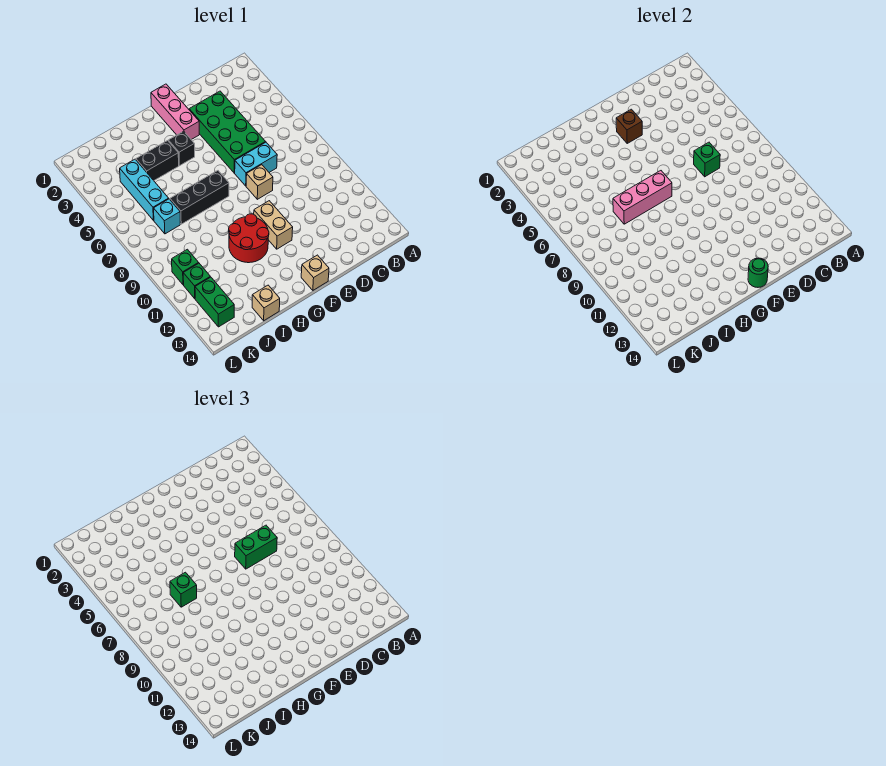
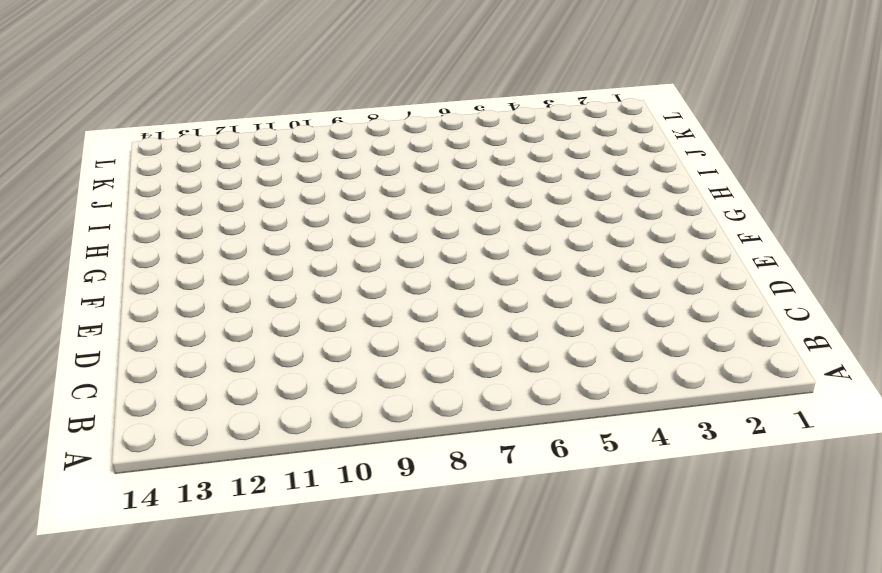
none -> green 2x4 brick [189,91,265,173]
none -> cyan 1x2 brick [235,142,277,186]
none -> tan 1x1 brick [246,165,273,199]

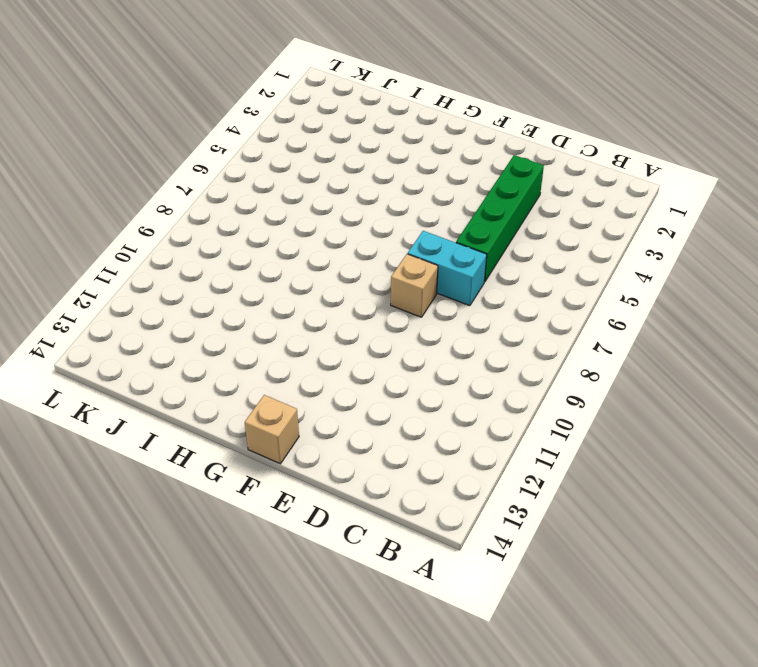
green 1x4 brick [456,155,544,282] -> green 2x4 brick [189,91,265,173]
none -> pink 1x3 brick [151,84,199,140]
none -> tan 1x2 brick [254,201,293,249]
none -> black 1x1 brick [168,131,195,166]

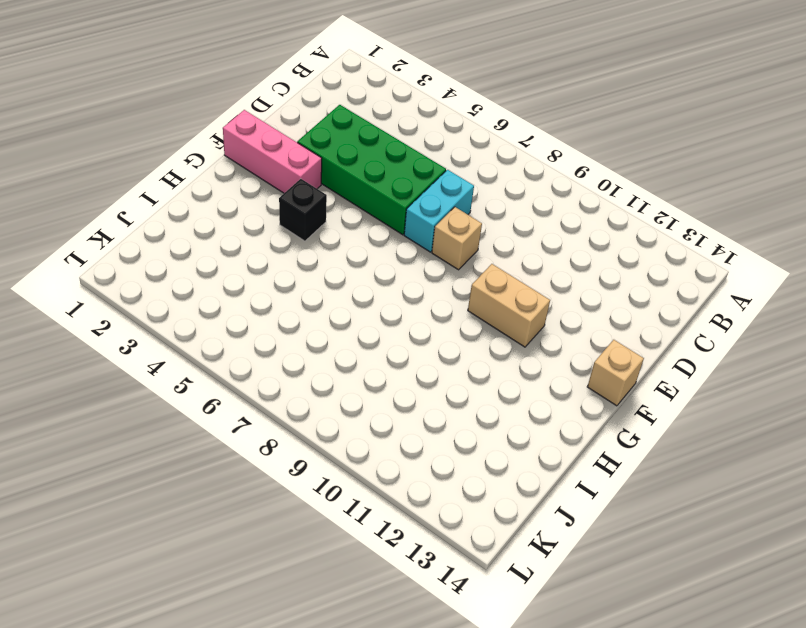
none -> black 1x3 brick [170,171,229,224]
none -> red 2x2 round brick [229,214,269,263]
none -> black 1x2 brick [136,141,179,180]

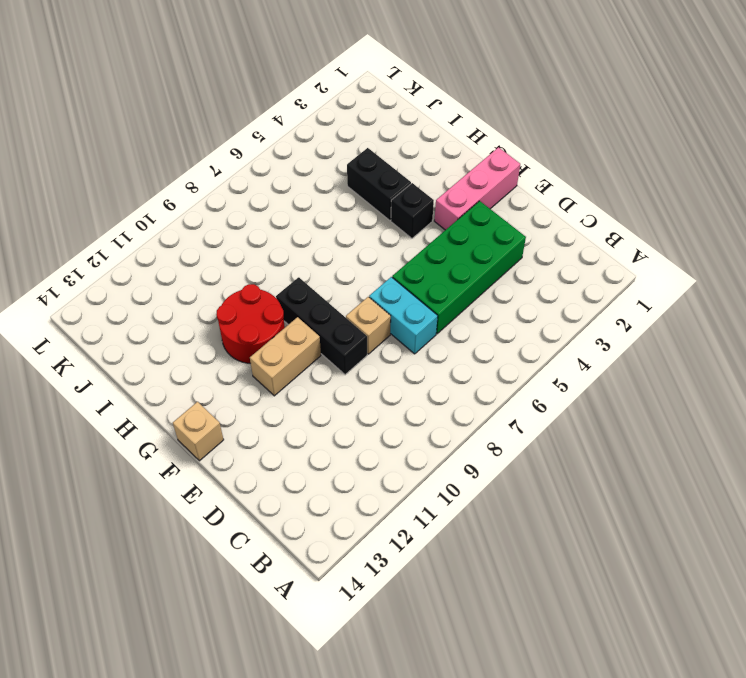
black 1x3 brick [276,277,367,375] -> black 1x3 brick moved to [170,171,229,224]
none -> tan 1x1 brick [252,285,280,321]
none -> cyan 1x3 brick [120,159,169,220]
none -> cyan 1x1 brick [154,199,180,234]

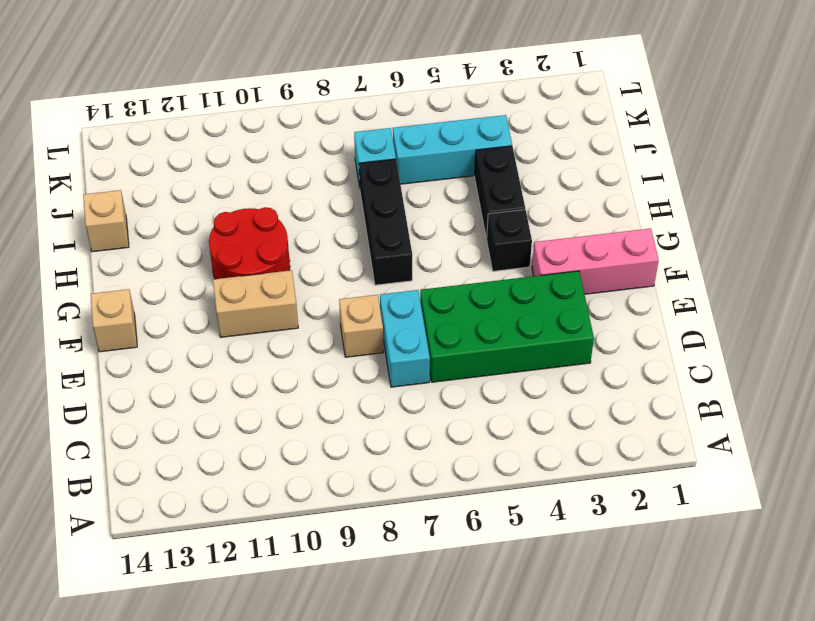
none -> green 1x1 brick [172,249,198,285]
none -> green 1x1 brick [183,263,210,299]
none -> green 1x2 brick [195,277,234,327]

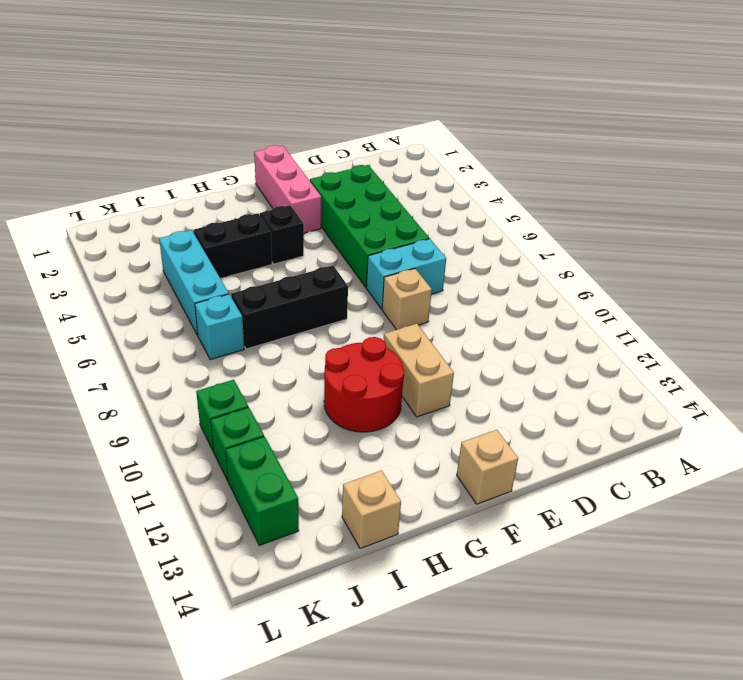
none -> green 1x1 brick [694,142,720,177]
none -> brown 1x1 brick [616,109,642,143]
none -> green 1x1 round brick [748,258,768,287]

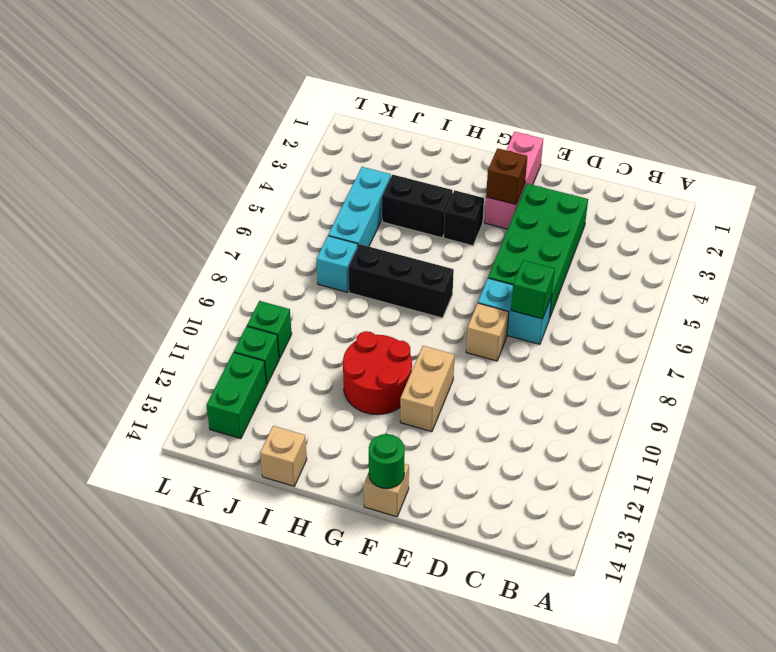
none -> pink 1x3 brick [613,171,672,224]
none -> green 1x2 brick [235,525,277,569]
none -> green 1x1 brick [170,572,197,607]

